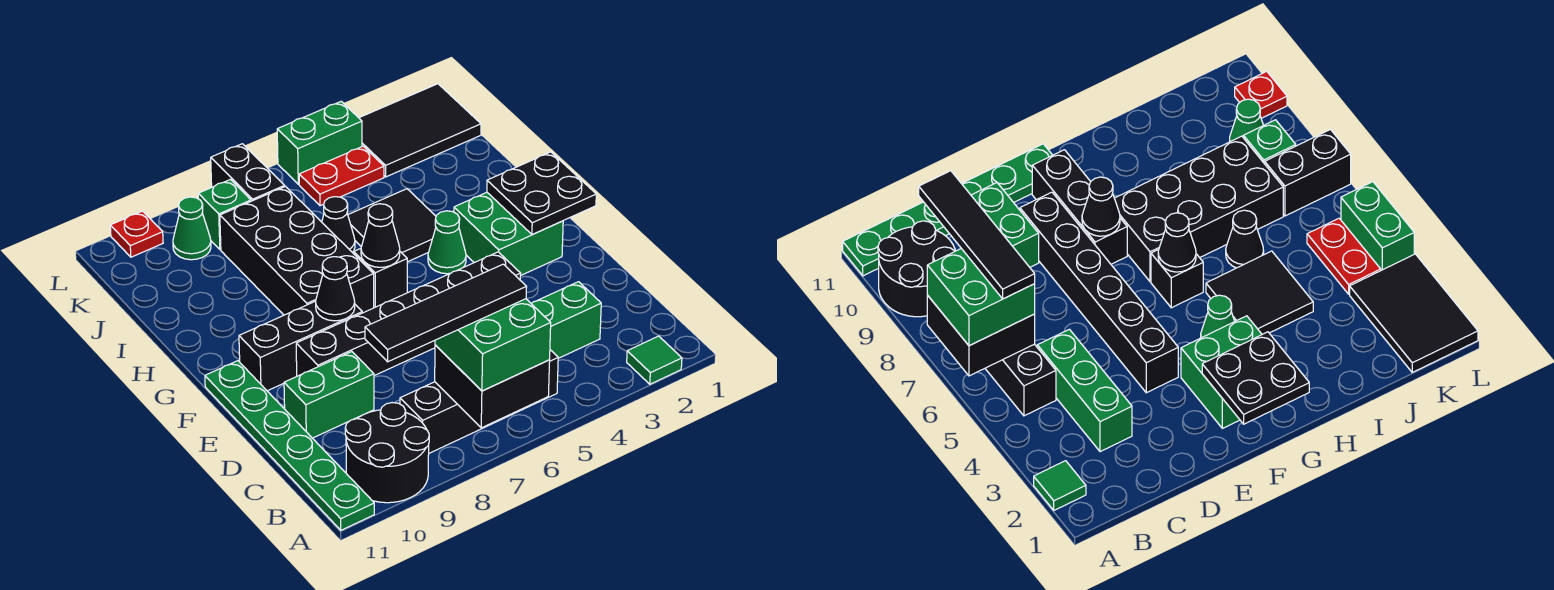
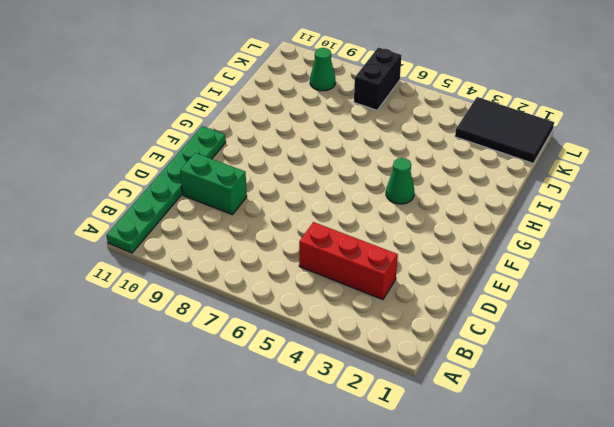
red 1x3 brick [299,222,398,300] -> green 1x3 brick [531,282,601,358]
none -> green 1x1 tile [627,336,682,384]
none -> black 2x2 round brick [345,403,429,503]
none -> black 1x4 brick [400,350,558,453]

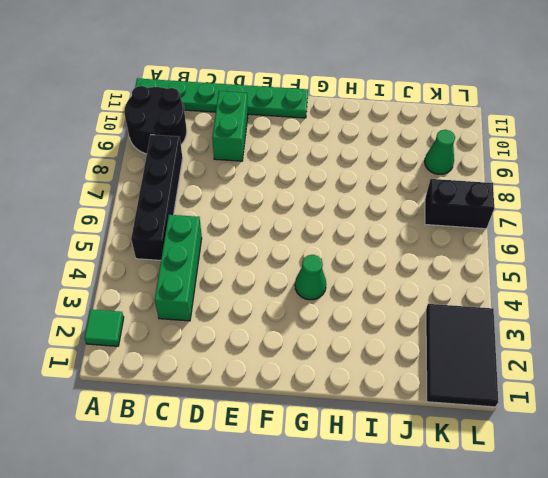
none -> black 1x6 brick [296,252,521,376]
none -> green 2x2 brick [454,192,563,276]
none -> black 1x3 brick [239,301,362,391]

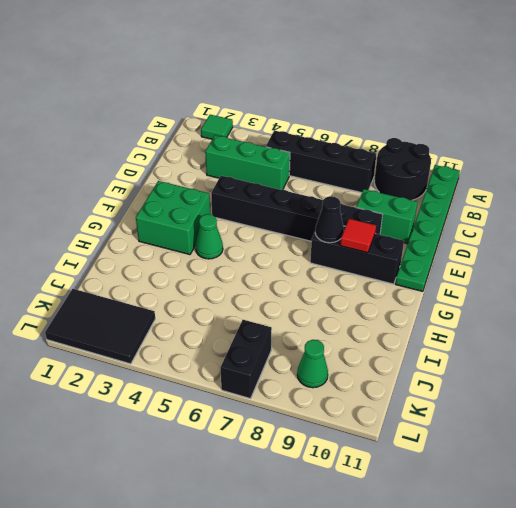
red 1x1 tile [340,219,376,253] -> none
none -> black 1x1 brick [354,249,407,308]
none -> black 2x4 brick [220,187,374,315]
none -> black 2x2 tile [348,189,436,262]

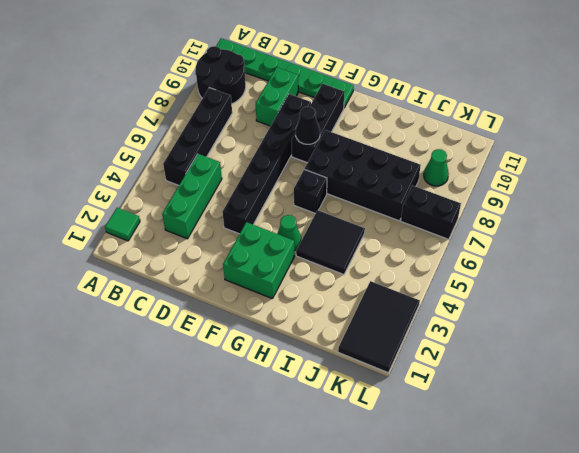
none -> black 1x1 cone [322,197,355,252]
none -> red 1x2 plate [299,146,384,206]
none -> green 1x1 brick [198,180,251,250]

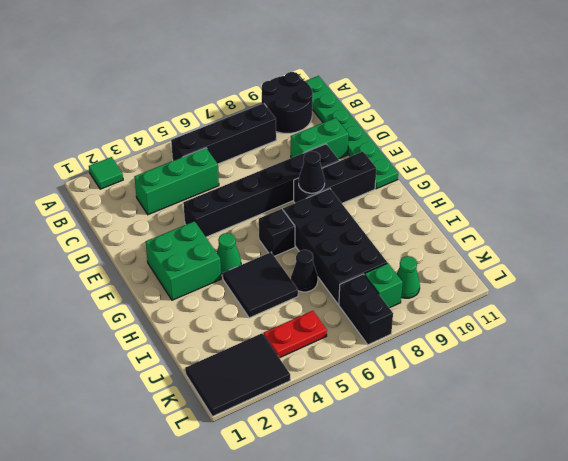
none -> green 1x2 brick [277,101,362,184]
none -> red 1x1 plate [110,211,163,257]
none -> black 2x2 brick [435,345,550,428]

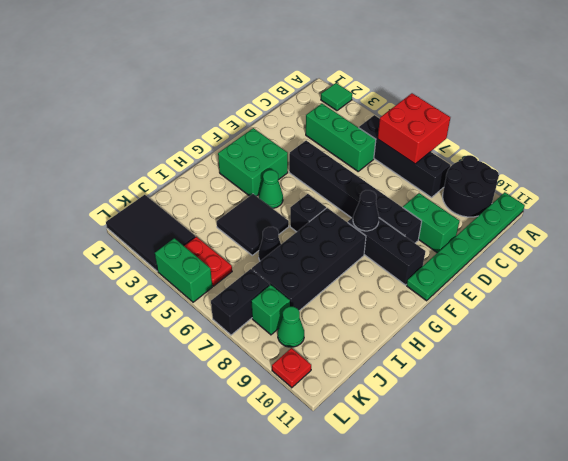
red 2x2 brick [378,93,450,164] -> black 2x2 brick [435,345,550,428]
none -> black 2x2 plate [487,152,596,235]
none -> black 1x1 cone [361,204,400,267]
none -> green 2x2 brick [435,299,551,391]

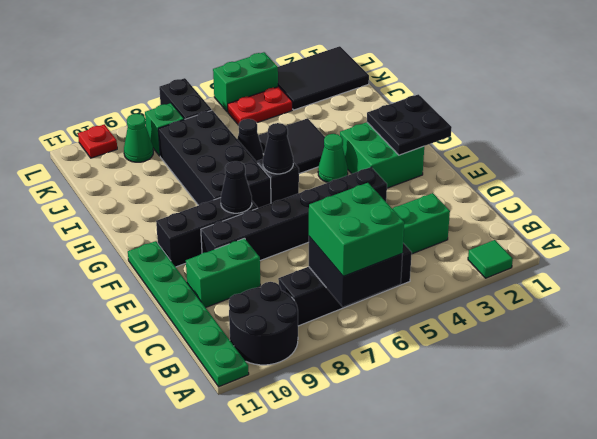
none -> black 1x4 tile [365,264,527,362]

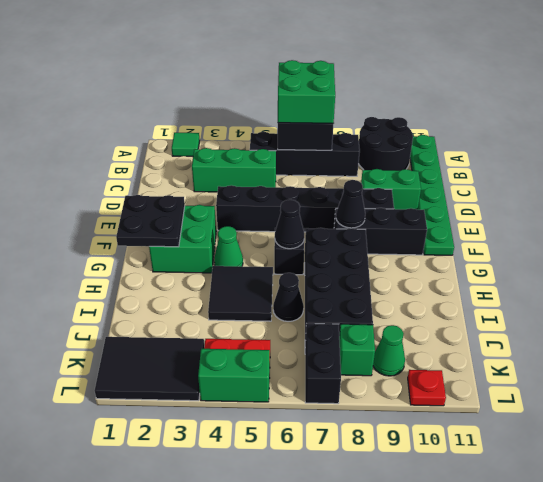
none -> black 1x4 tile [365,264,527,362]

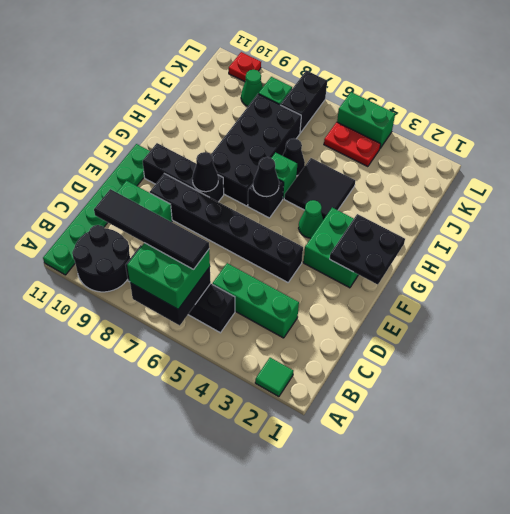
green 1x1 brick [272,153,297,199] -> none
none -> black 2x3 tile [359,84,481,177]

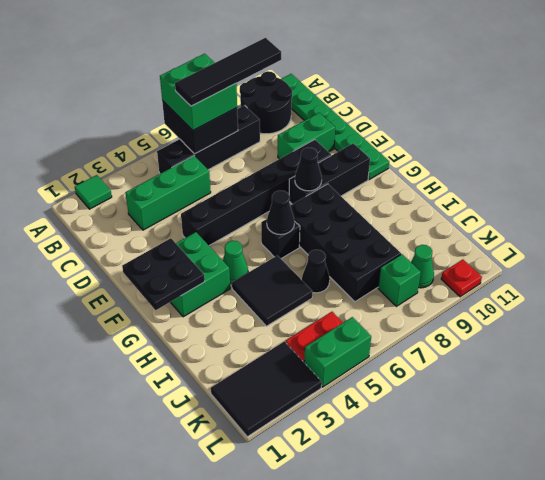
none -> black 1x2 brick [211,144,285,201]

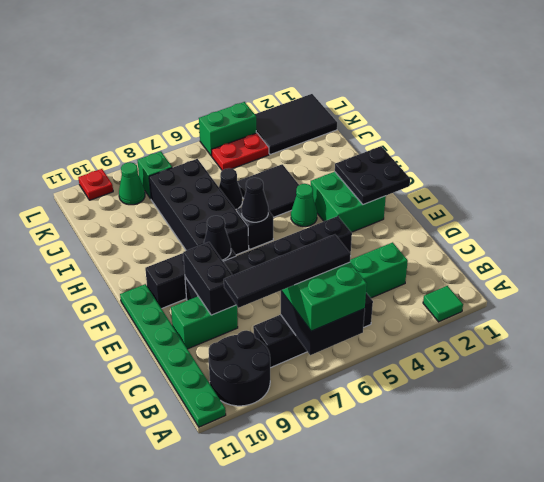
black 1x2 brick [183,242,236,315] -> black 1x2 brick moved to [211,144,285,201]

